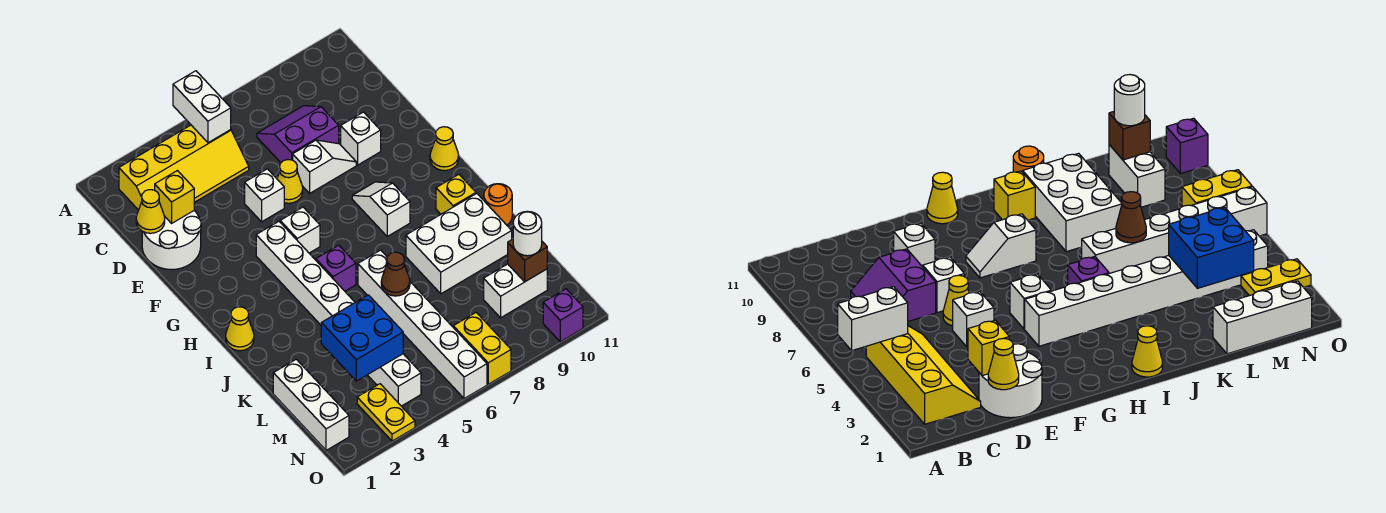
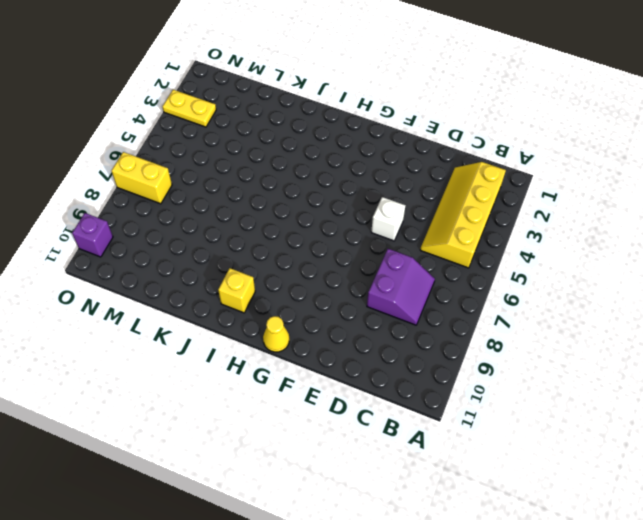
none -> white 2x2 round brick [142,211,201,270]
none -> yellow 1x1 cone [277,160,303,203]
none -> white 1x2 slope [293,140,356,193]

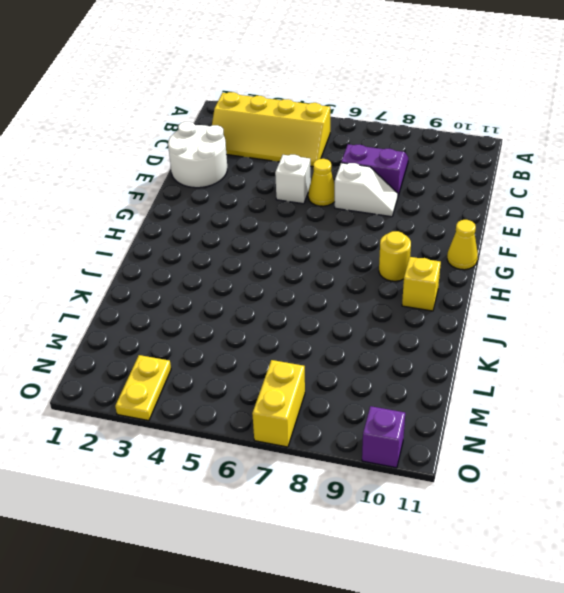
yellow 1x1 round brick [379,231,411,281] -> none
none -> white 1x1 brick [341,112,381,165]
none -> white 1x8 brick [256,221,421,406]
none -> white 1x1 brick [280,207,320,253]

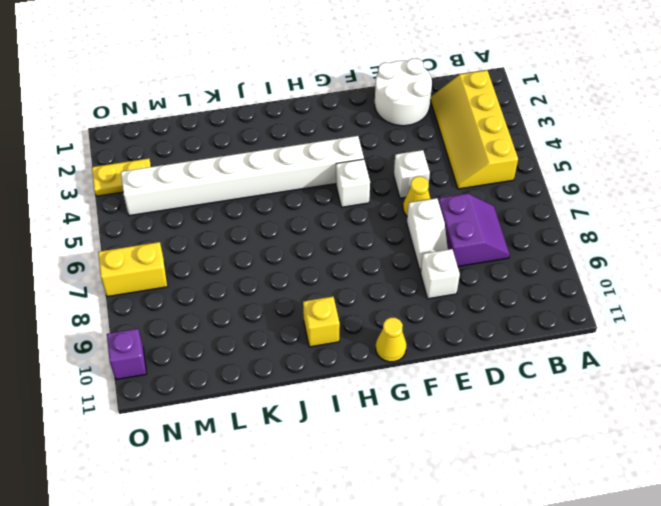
none -> white 1x2 slope [352,182,410,236]
none -> yellow 1x1 cone [226,307,254,351]
none -> purple 1x1 brick [316,245,356,291]

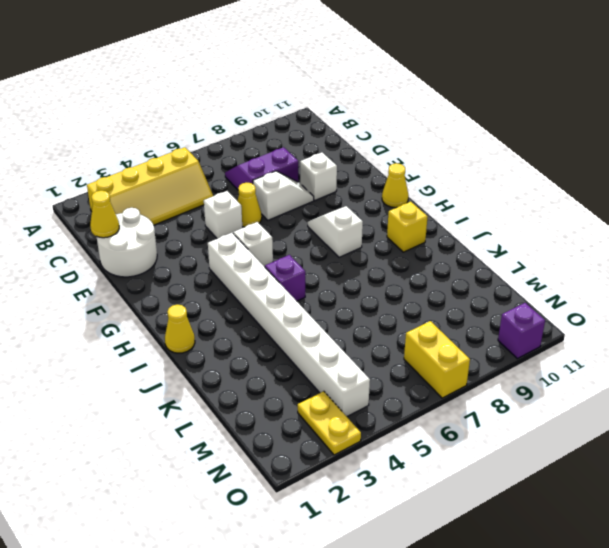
none -> white 1x6 brick [358,250,487,399]
none -> white 2x3 brick [406,193,512,294]
none -> orange 1x1 round brick [484,184,512,225]

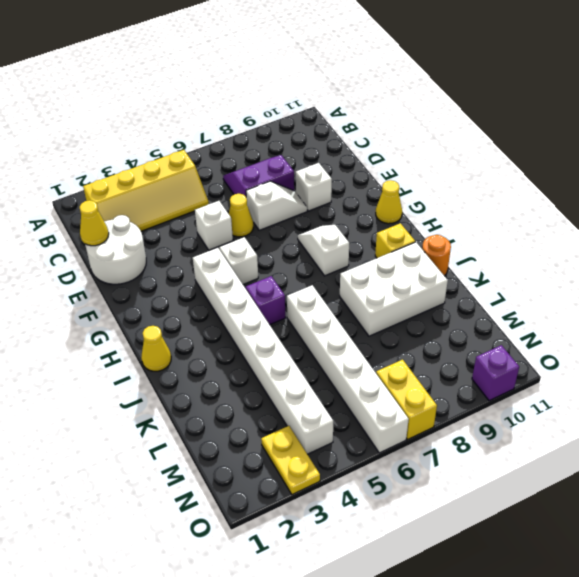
none -> white 1x3 brick [273,359,349,450]
none -> white 1x2 brick [484,264,547,318]
none -> white 1x2 brick [173,71,231,143]

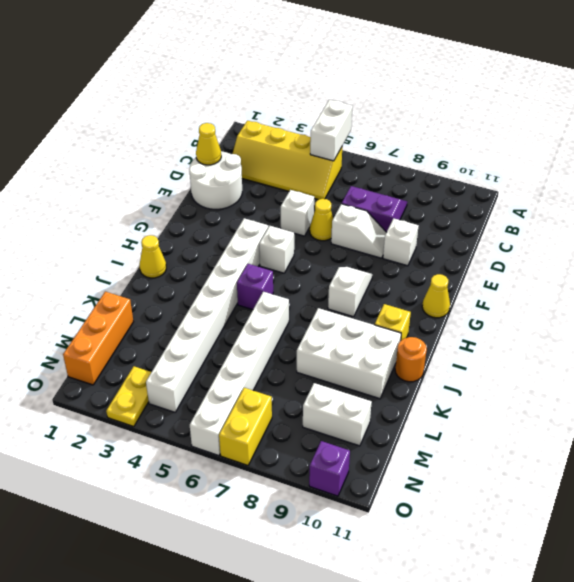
orange 1x3 brick [63,292,133,385] -> white 1x3 brick [273,359,349,450]
none -> yellow 1x1 brick [155,171,194,223]
none -> brown 1x1 cone [381,252,410,296]
none -> blue 2x2 brick [321,295,403,381]

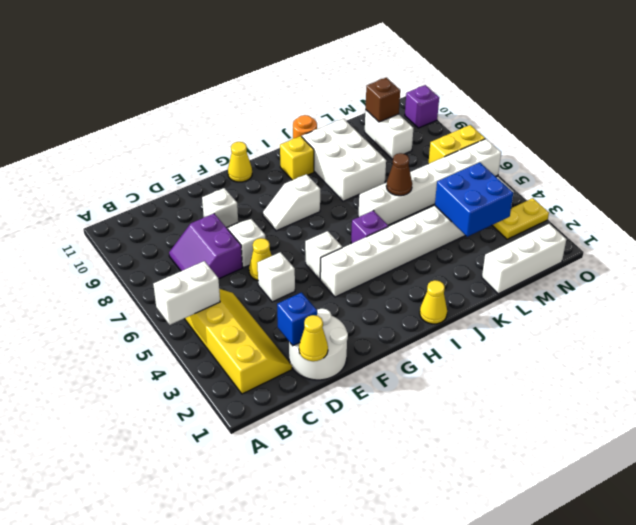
blue 1x1 brick [277,293,317,346] -> yellow 1x1 brick [155,171,194,223]
none -> white 1x1 round brick [513,211,542,256]

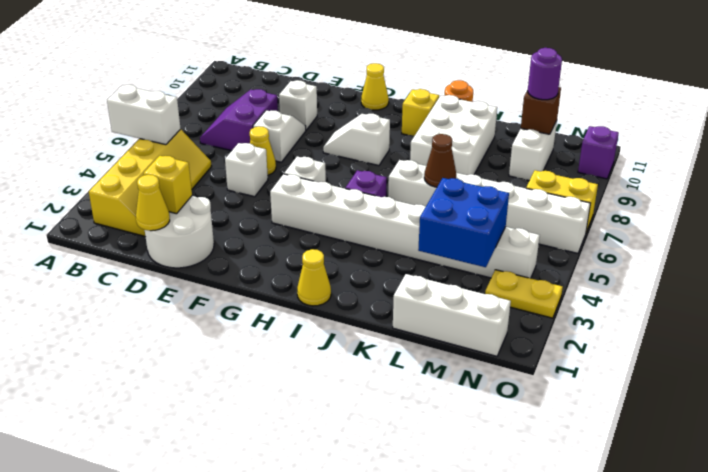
purple 1x1 round brick [528,48,562,100] -> white 1x1 round brick [513,211,542,256]

